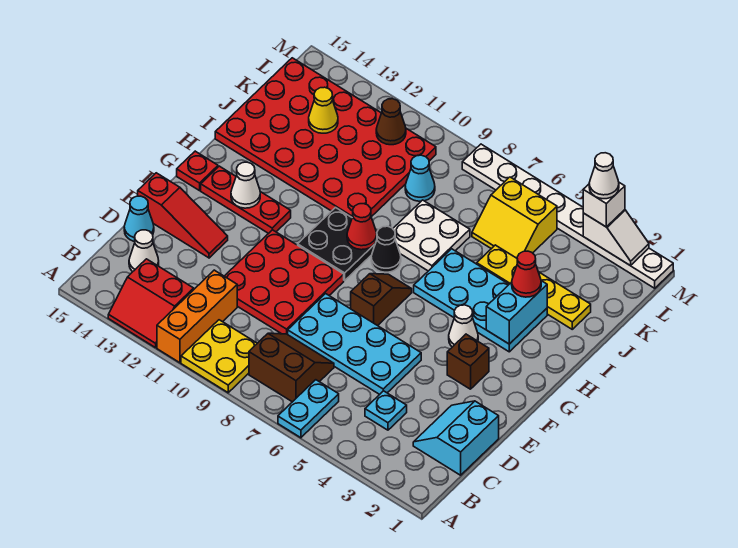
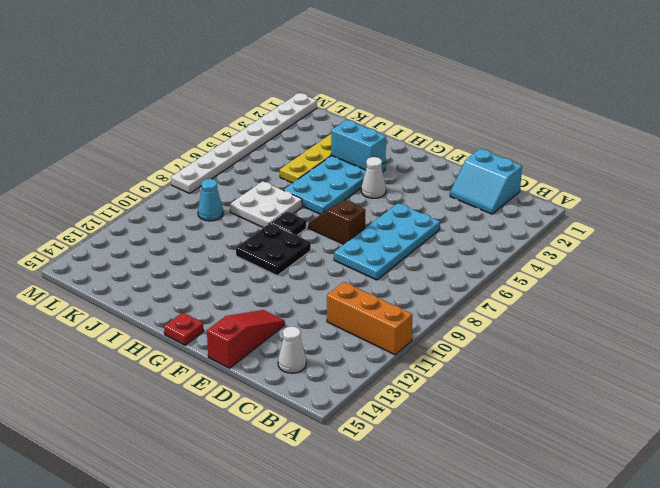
black 1x1 plate [271,211,306,235] -> black 1x1 cone [371,226,401,272]
none -> cyan 1x2 plate [278,380,339,438]
none -> yellow 2x2 plate [181,320,257,393]
none -> red 2x2 slope [108,259,194,348]
none -> brown 2x2 slope [249,333,334,402]

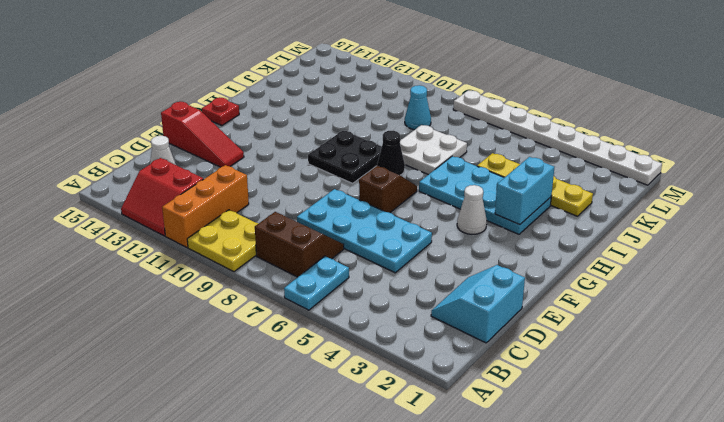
none -> cyan 1x1 plate [365,391,407,430]
none -> red 3x3 plate [225,230,344,334]
none -> cyan 1x1 cone [124,196,154,242]
none -> brown 1x1 brick [447,334,489,389]

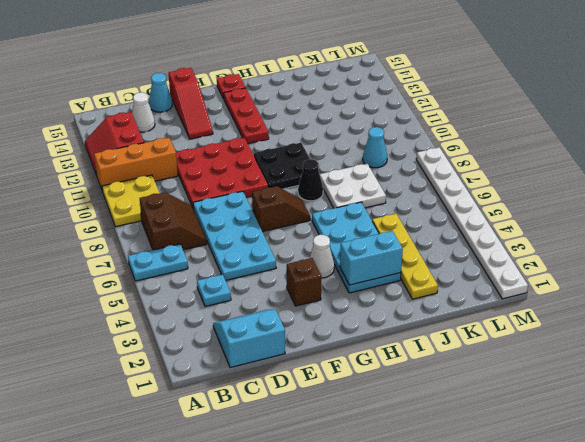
none -> red 4x6 plate [215,58,436,217]
none -> yellow 2x2 slope [472,177,557,258]
none -> white 1x1 cone [231,162,260,208]
none -> red 1x1 cone [347,204,377,250]

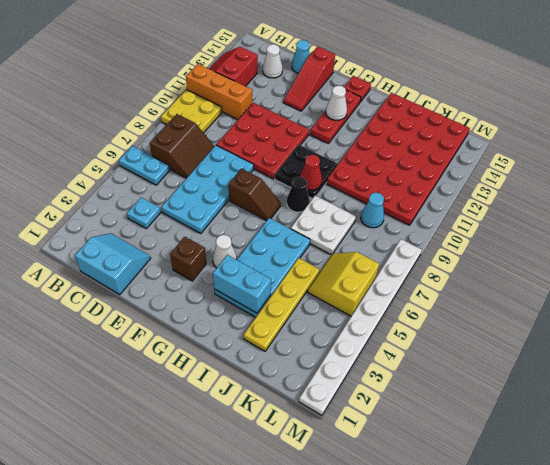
none -> yellow 1x1 cone [309,87,338,133]
none -> brown 1x1 cone [376,99,406,145]
none -> white 1x2 slope [583,210,649,265]
none -> red 1x1 cone [512,251,541,297]

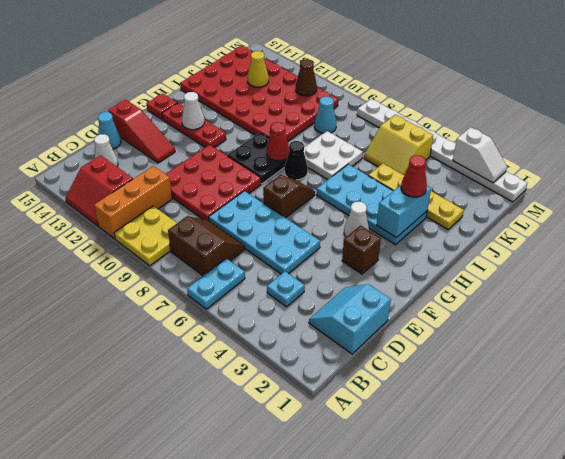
none -> white 1x1 brick [583,183,625,227]
none -> white 1x1 cone [589,153,619,199]

